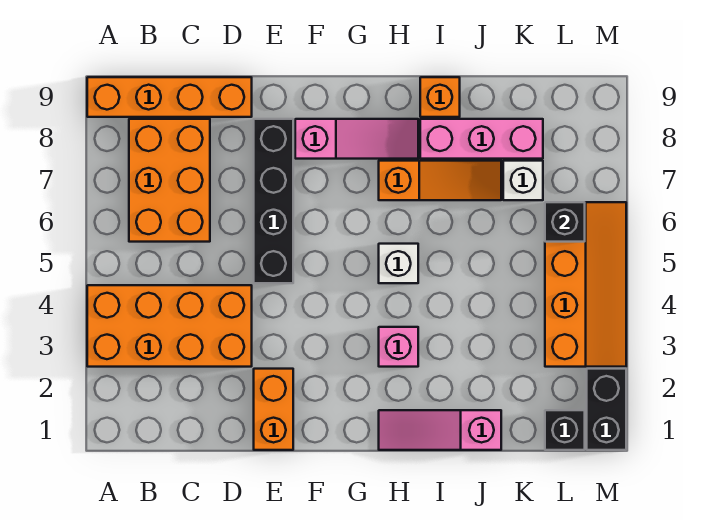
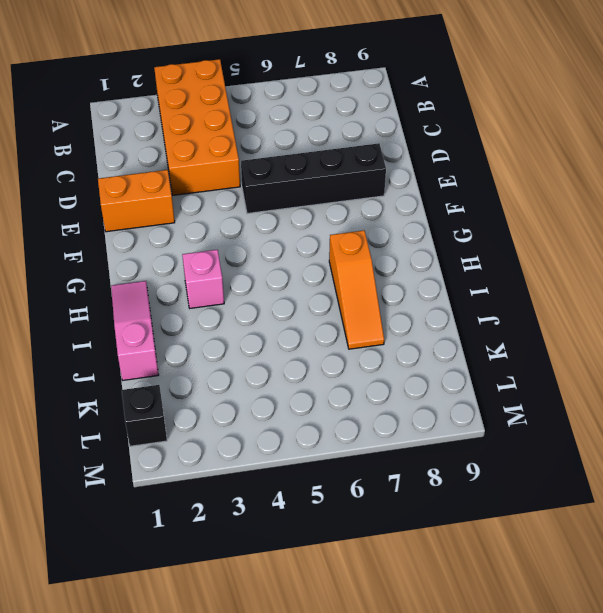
none -> orange 1x4 brick [87,77,252,117]
none -> orange 2x3 brick [129,119,210,242]
none -> pink 1x3 slope [295,119,418,159]

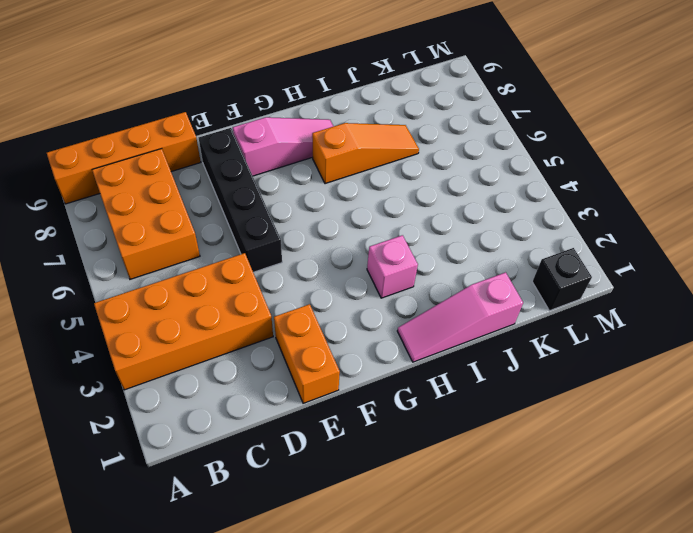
none -> white 1x1 brick [379,244,418,283]
none -> pink 1x3 brick [420,119,543,159]
none -> orange 1x1 brick [420,77,460,117]

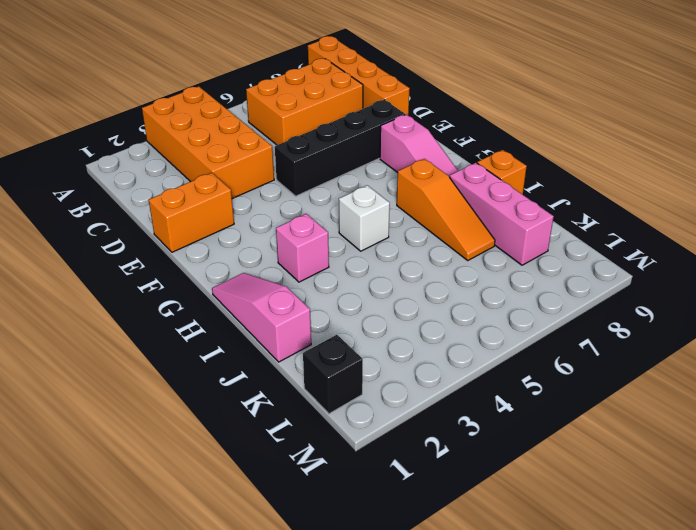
none -> white 1x1 brick [503,161,543,200]
none -> orange 2x4 slope [545,202,626,367]
none -> black 1x2 brick [587,369,626,450]

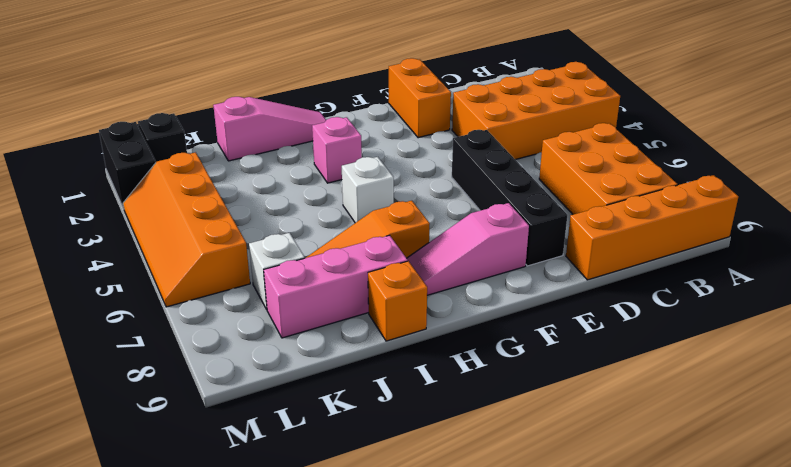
none -> black 1x1 brick [545,202,585,242]

